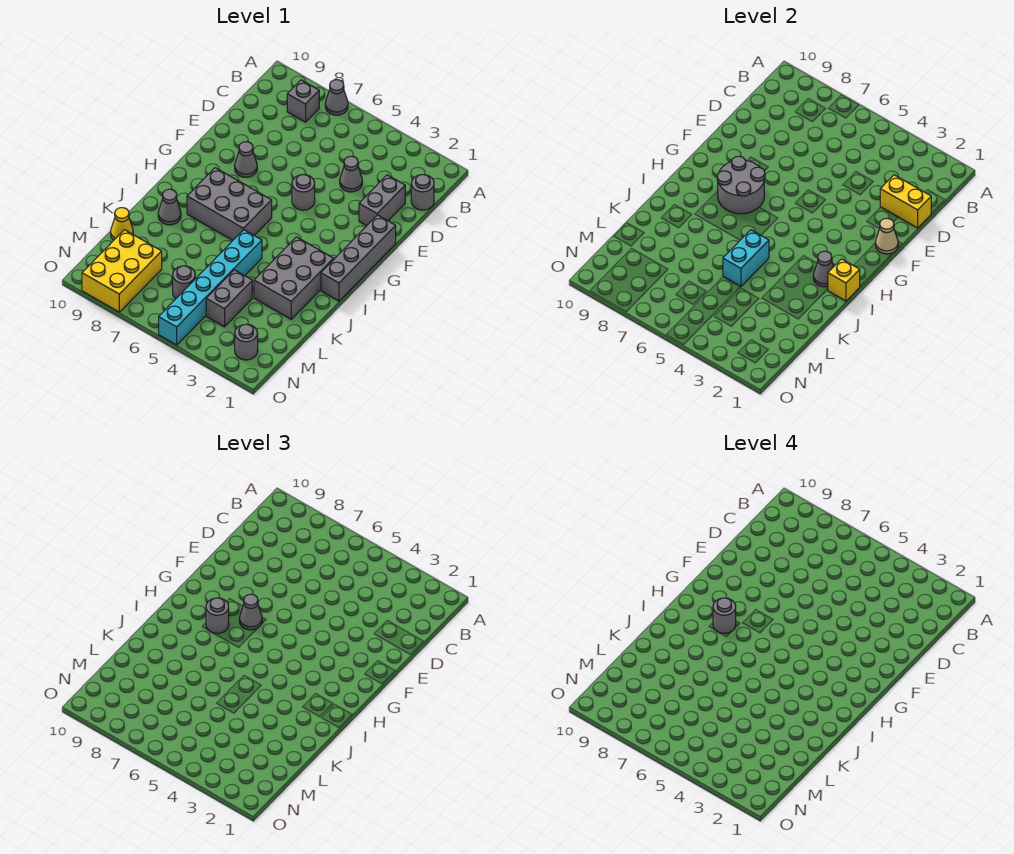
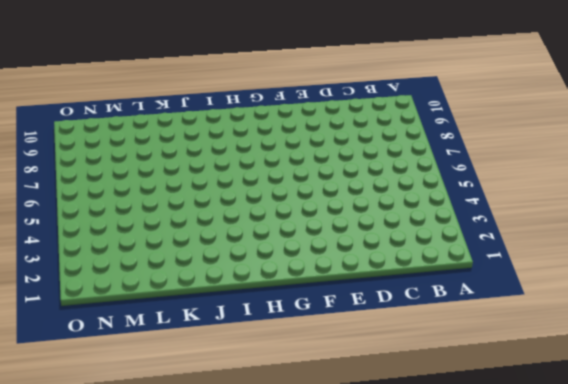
none -> grey 1x1 cone [325,80,348,115]
none -> grey 1x1 brick [287,80,319,122]
none -> grey 1x1 round brick [411,175,434,210]

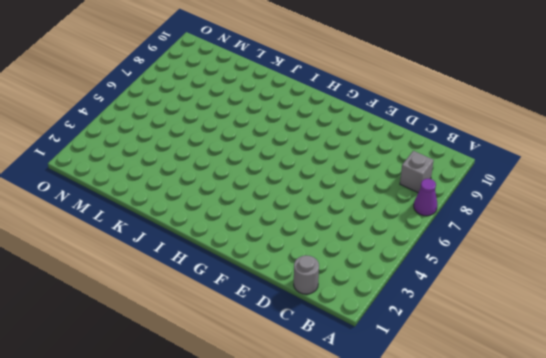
purple 1x1 cone [414,179,437,216] -> grey 1x1 cone [325,80,348,115]
none -> grey 1x2 brick [359,175,405,226]
none -> grey 1x1 cone [340,156,362,192]
none -> grey 1x4 brick [321,215,396,301]

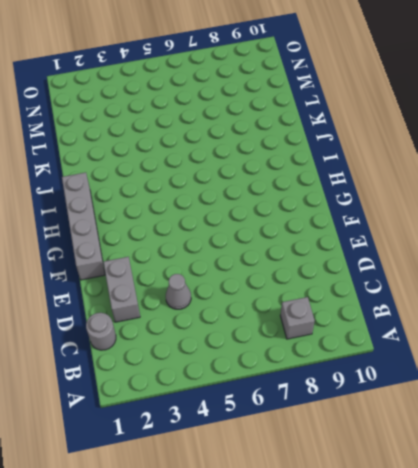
none -> grey 1x1 cone [325,80,348,115]
none -> grey 1x1 round brick [292,175,315,210]
none -> grey 1x1 cone [235,142,257,177]

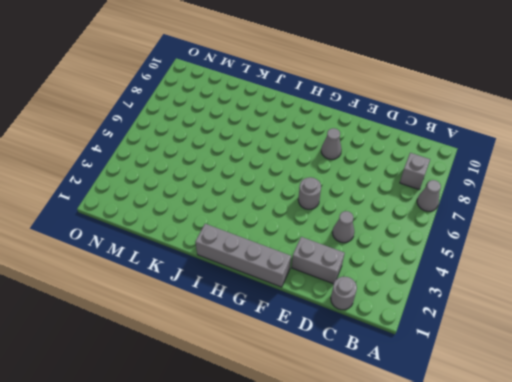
none -> grey 2x3 brick [187,168,272,240]
none -> grey 2x3 brick [254,237,334,319]
none -> cyan 1x6 brick [159,230,262,345]

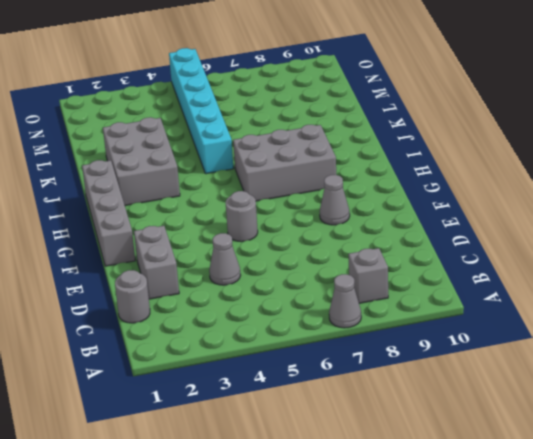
none -> grey 1x1 cone [158,189,181,225]
none -> grey 1x2 brick [206,270,252,327]
none -> yellow 1x1 cone [111,208,133,240]

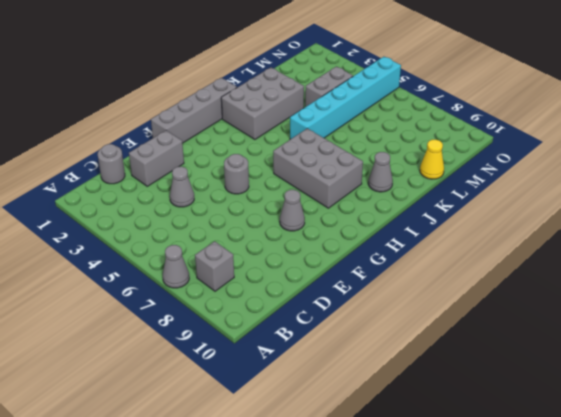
none -> grey 1x1 round brick [173,266,195,299]
none -> yellow 2x3 brick [82,230,162,312]
none -> grey 1x1 round brick [235,324,258,360]

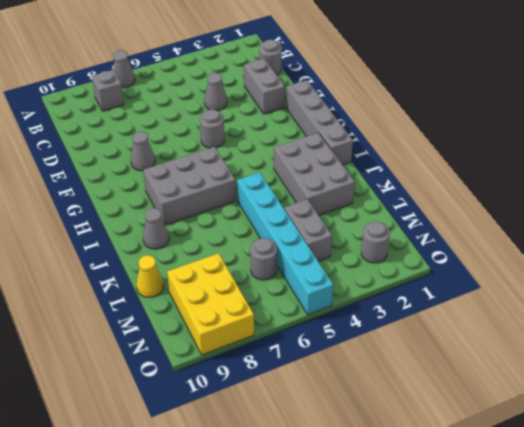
none -> yellow 1x2 brick [880,175,931,228]
none -> tan 1x1 cone [875,218,898,254]
none -> grey 2x2 round brick [717,156,765,214]

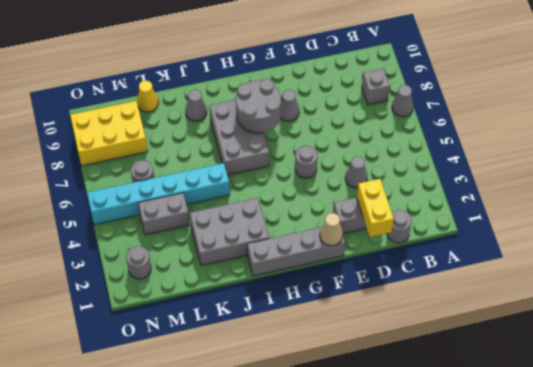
none -> yellow 1x1 brick [828,259,860,301]
none -> grey 1x1 cone [813,251,834,287]
none -> cyan 1x2 brick [723,230,769,286]

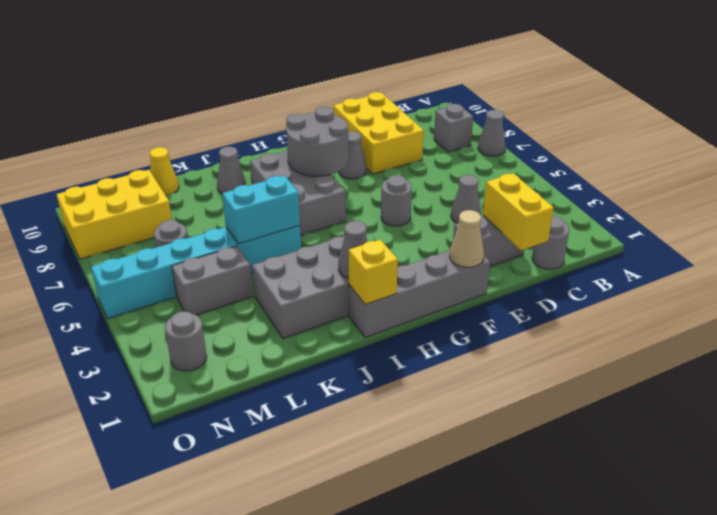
yellow 2x3 brick [333,92,424,174] -> none
none -> grey 1x1 cone [239,594,262,630]
none -> grey 1x1 round brick [206,598,229,633]
none -> grey 1x1 round brick [713,598,736,633]

